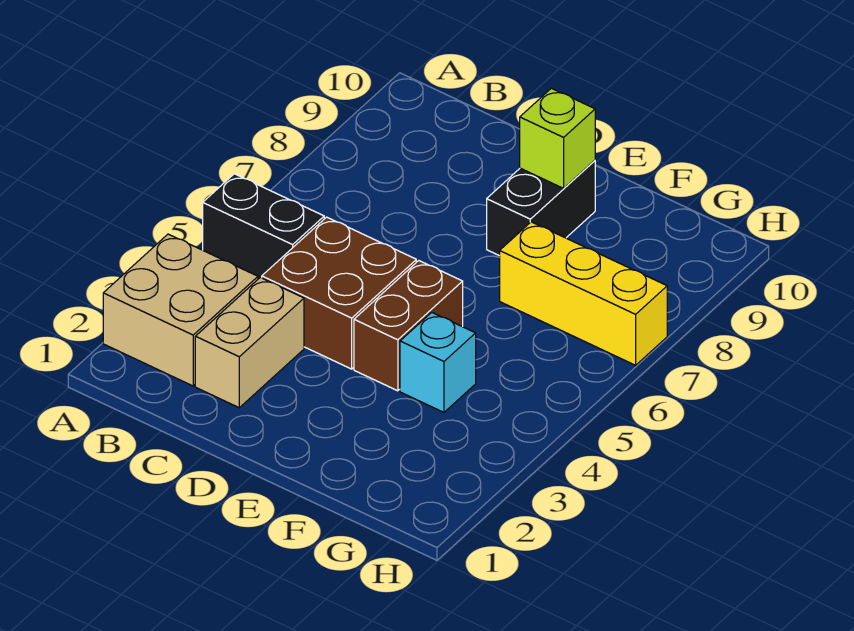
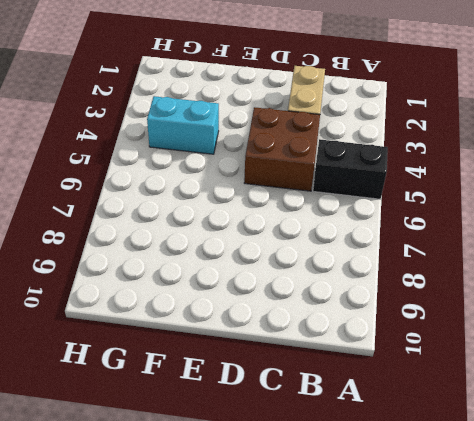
cyan 1x2 brick [147,96,219,154] -> cyan 1x1 brick [400,312,476,412]
none -> tan 2x2 brick [103,234,258,386]
none -> brown 1x2 brick [354,261,463,391]

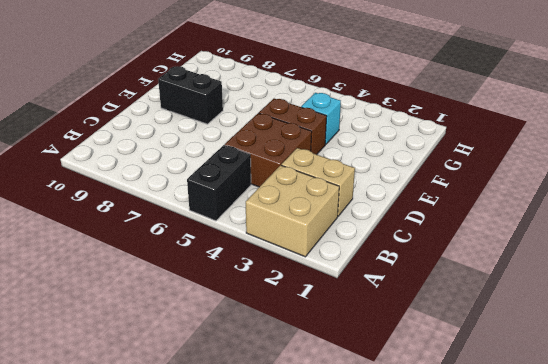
none -> yellow 1x3 brick [500,222,667,365]
none -> lime 1x1 brick [520,88,595,188]

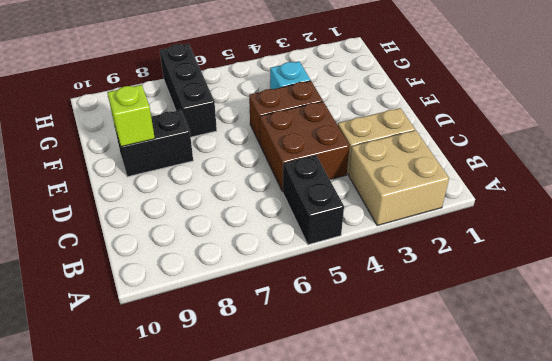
black 1x3 brick [160,44,217,137] -> yellow 1x3 brick [500,222,667,365]

